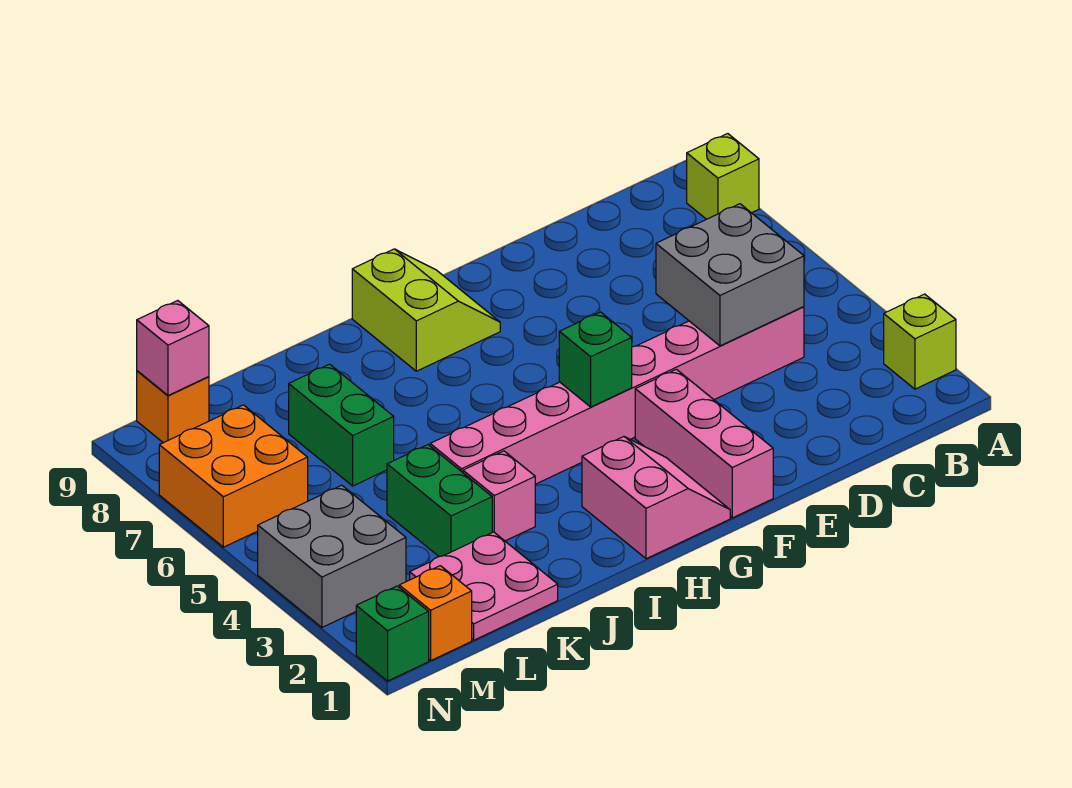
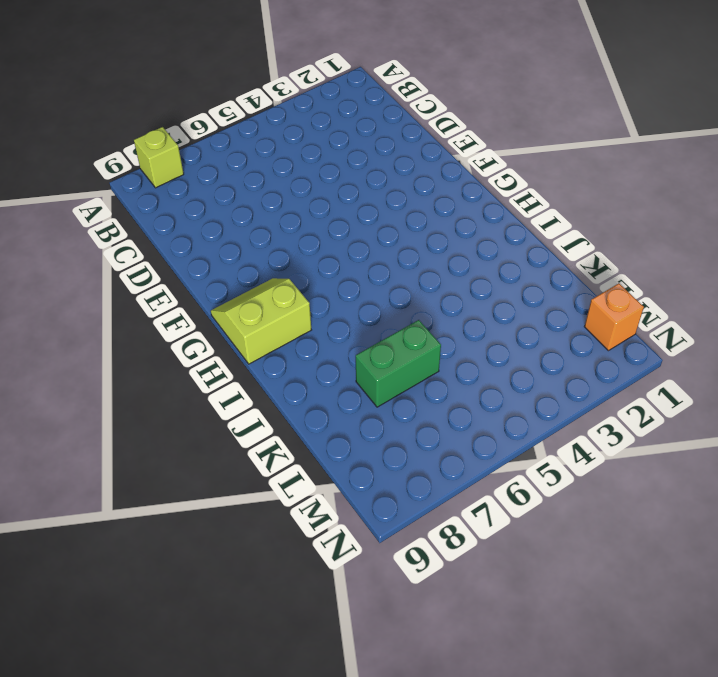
none -> lime 1x1 brick [884,294,956,389]
none -> pink 1x8 brick [430,307,804,484]
none -> pink 1x3 brick [635,369,773,518]

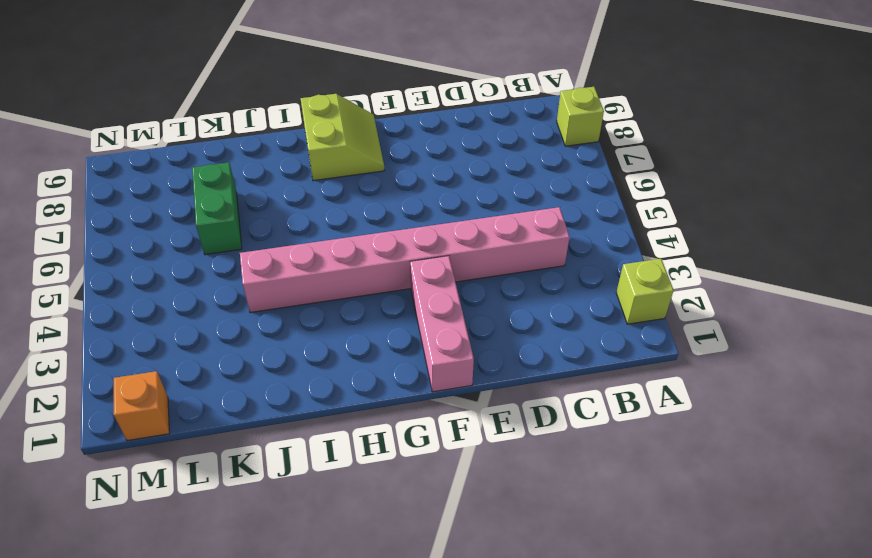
none -> pink 2x2 slope [582,437,730,559]
none -> pink 1x1 brick [463,451,535,541]
none -> pink 2x2 plate [410,532,558,640]

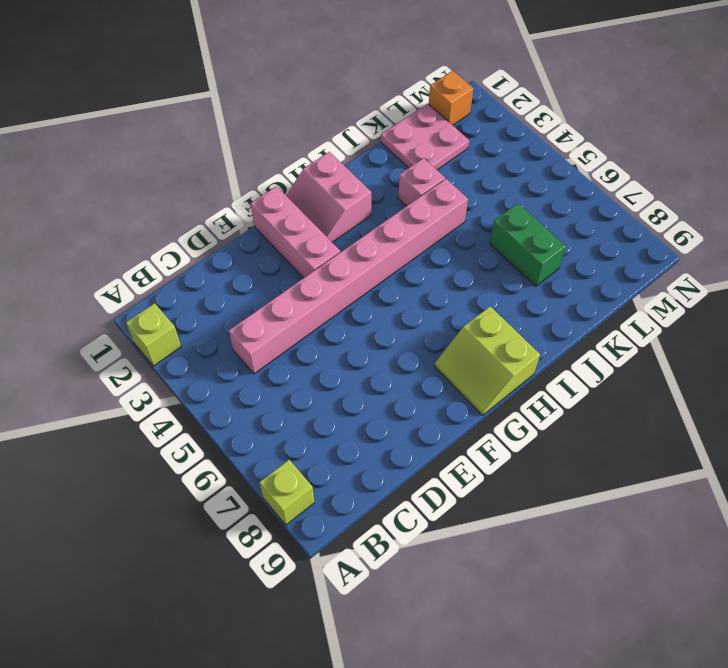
none -> green 1x2 brick [387,445,492,557]
none -> grey 2x2 brick [258,485,406,627]
none -> orange 2x2 brick [159,405,308,547]

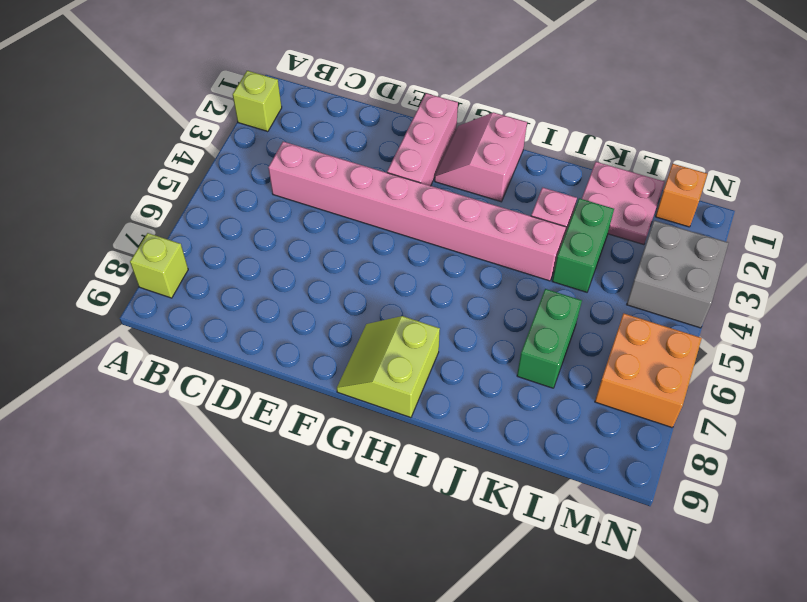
none -> orange 1x1 brick [137,371,209,443]
none -> green 1x1 brick [356,586,429,681]
none -> grey 2x2 brick [656,204,804,346]

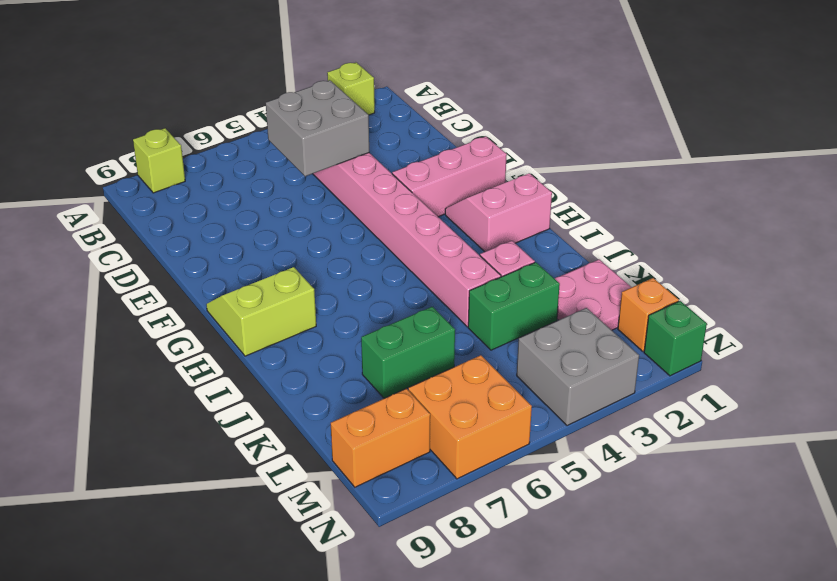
orange 1x2 brick [331,389,430,487] -> orange 1x1 brick [137,371,209,443]
none -> green 1x1 brick [559,312,632,407]
none -> pink 1x1 brick [137,301,209,396]

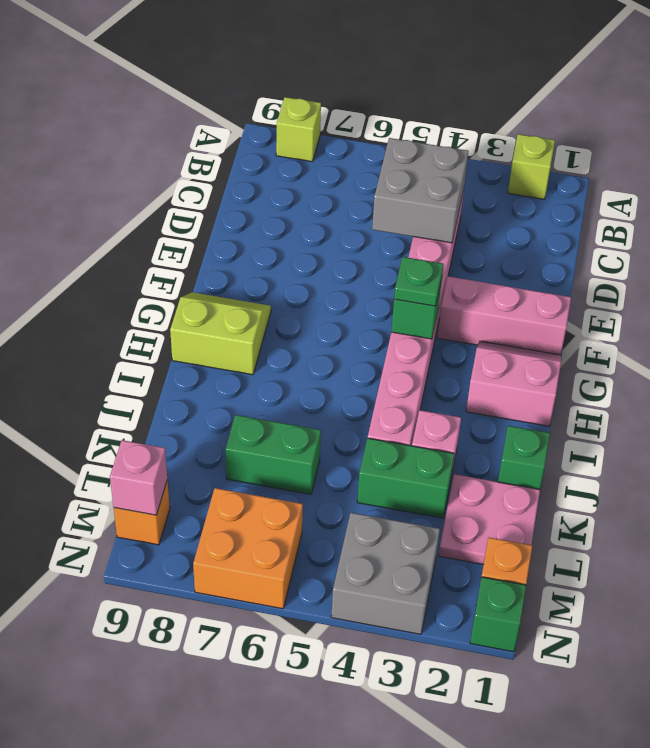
green 1x1 plate [394,257,443,306] -> none
green 1x1 brick [498,426,550,489] -> none

